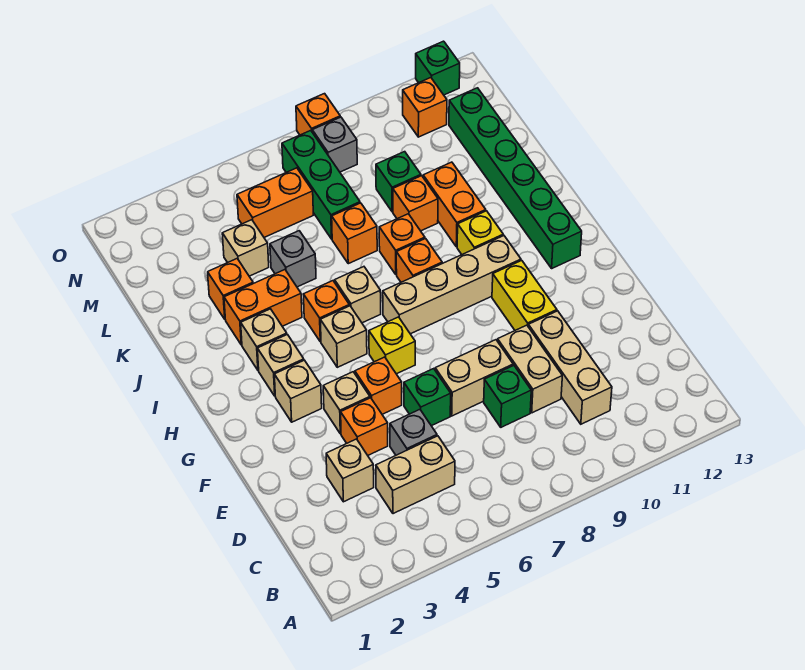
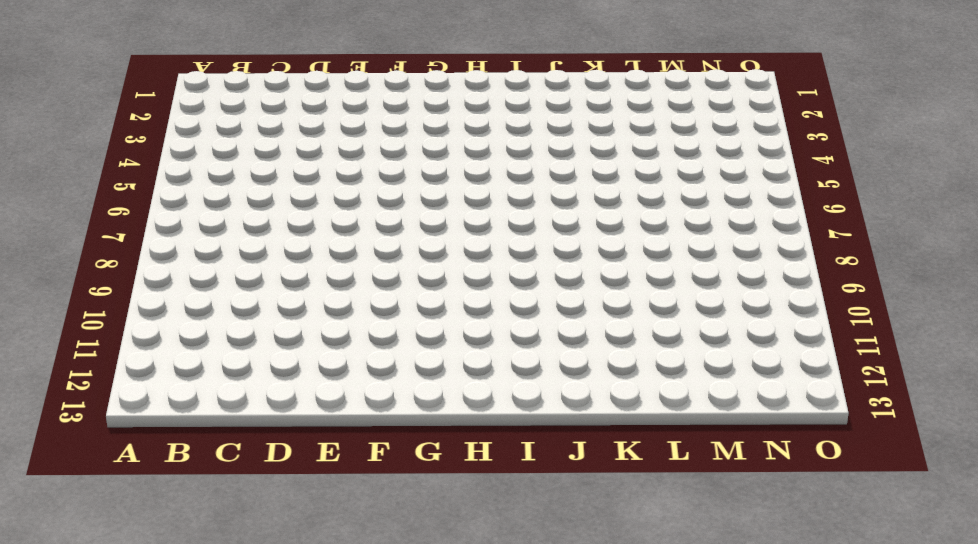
none -> tan 1x2 brick [376,436,455,514]
none -> tan 1x3 brick [528,311,612,424]
none -> tan 1x1 brick [326,439,374,502]
none -> grey 1x1 brick [390,410,437,455]

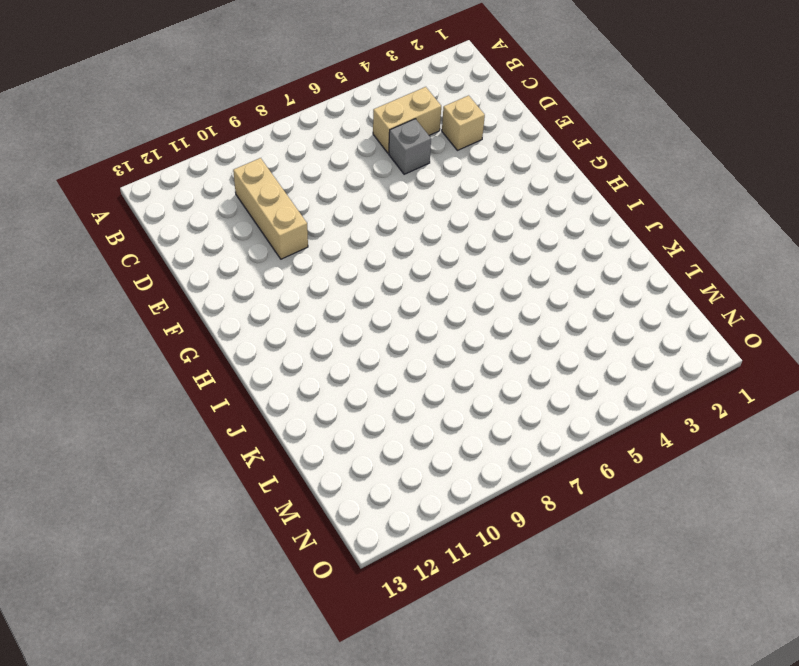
none -> green 1x1 brick [484,365,531,427]
none -> tan 1x2 brick [498,325,562,413]
none -> orange 1x1 brick [341,398,388,455]
none -> green 1x1 brick [404,369,451,426]

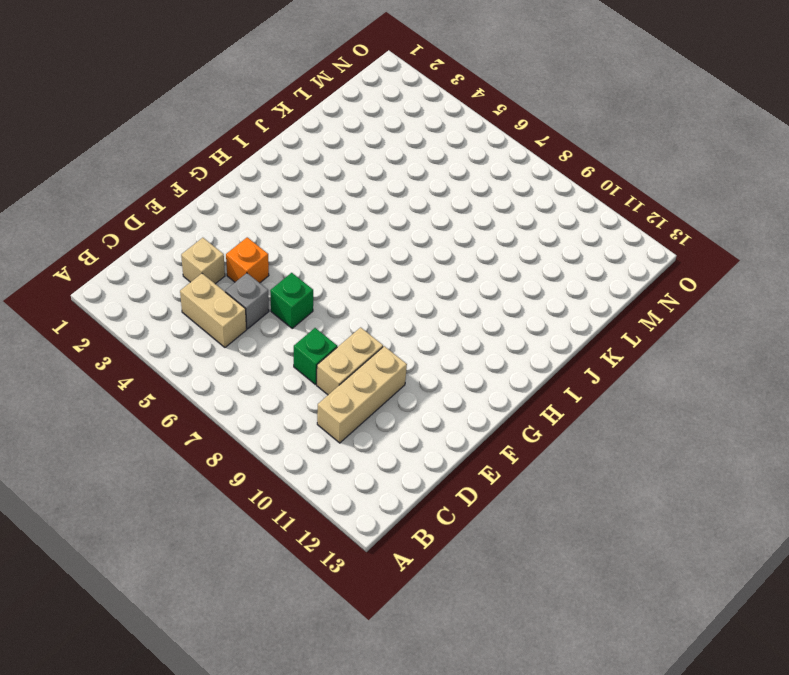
none -> tan 1x2 brick [435,340,513,416]
none -> tan 1x1 brick [323,372,370,434]
none -> orange 1x1 brick [355,357,402,414]
none -> yellow 1x2 brick [492,260,557,330]

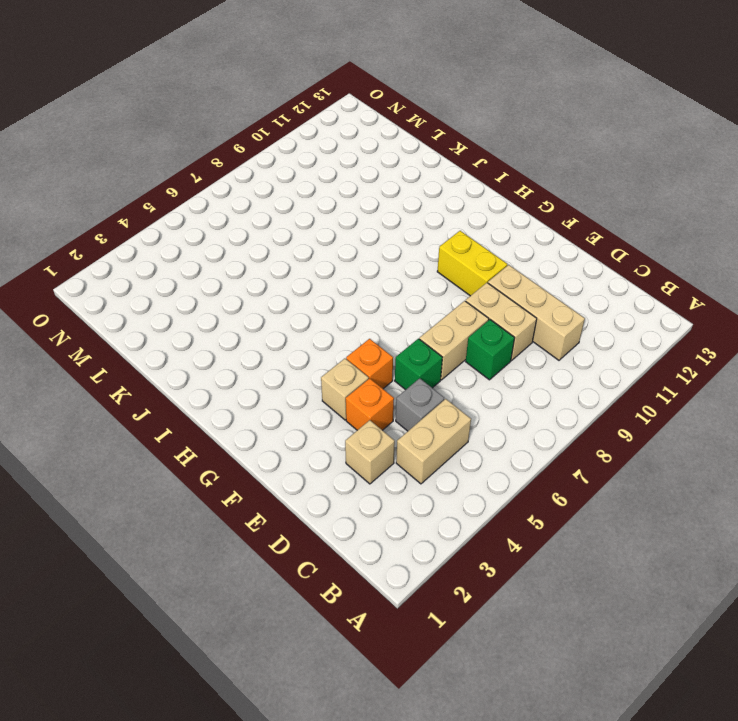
none -> tan 1x1 brick [274,360,322,422]
none -> yellow 1x1 brick [369,317,415,374]
none -> tan 1x1 brick [257,334,304,396]
none -> tan 1x1 brick [320,306,367,367]

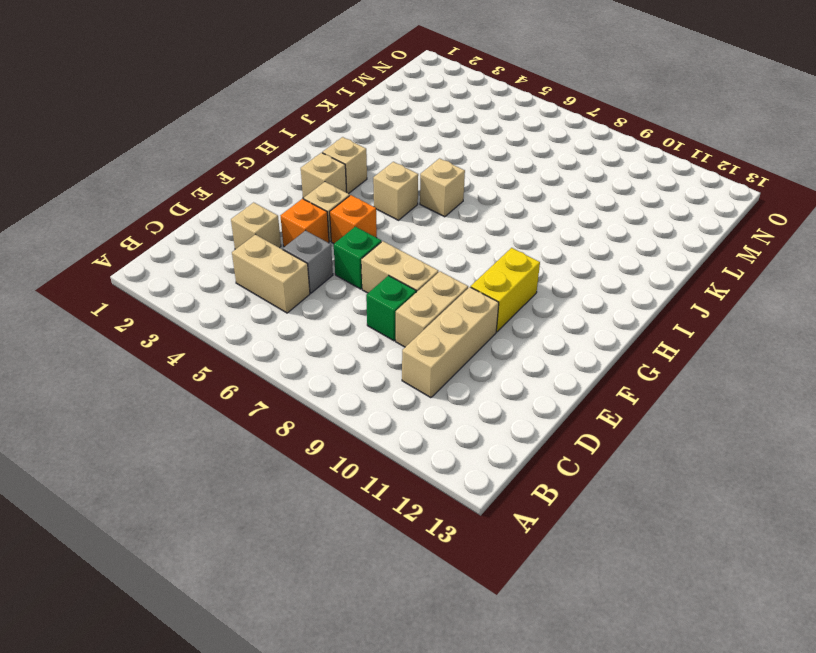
none -> yellow 1x1 brick [369,317,415,374]
none -> tan 1x4 brick [383,236,521,334]
none -> green 1x6 brick [449,88,582,268]
none -> tan 1x1 brick [241,309,287,370]

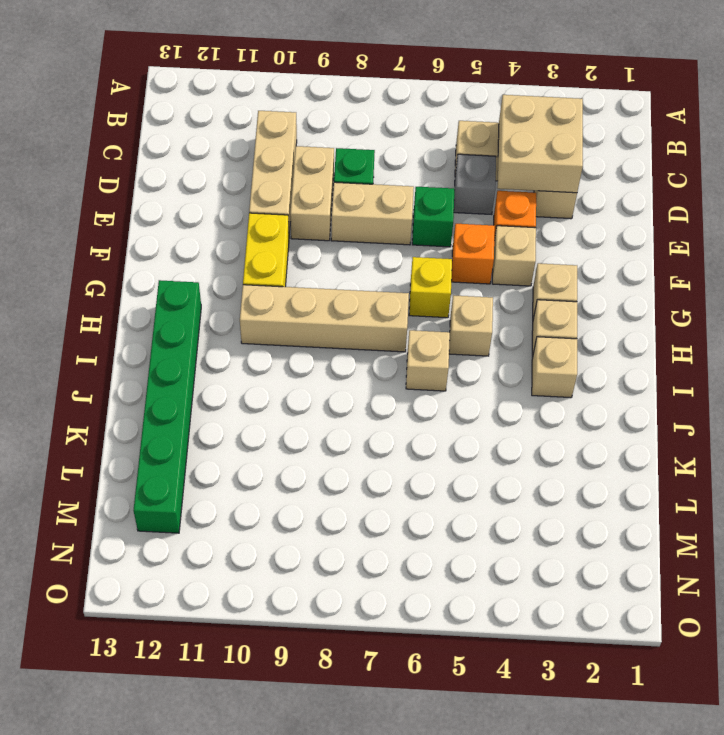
tan 2x2 brick [497,95,583,193] -> none
none -> orange 1x1 brick [303,281,349,342]
none -> orange 1x1 brick [396,239,442,282]
none -> yellow 1x1 brick [457,211,503,254]
none -> orange 1x2 brick [224,270,302,345]

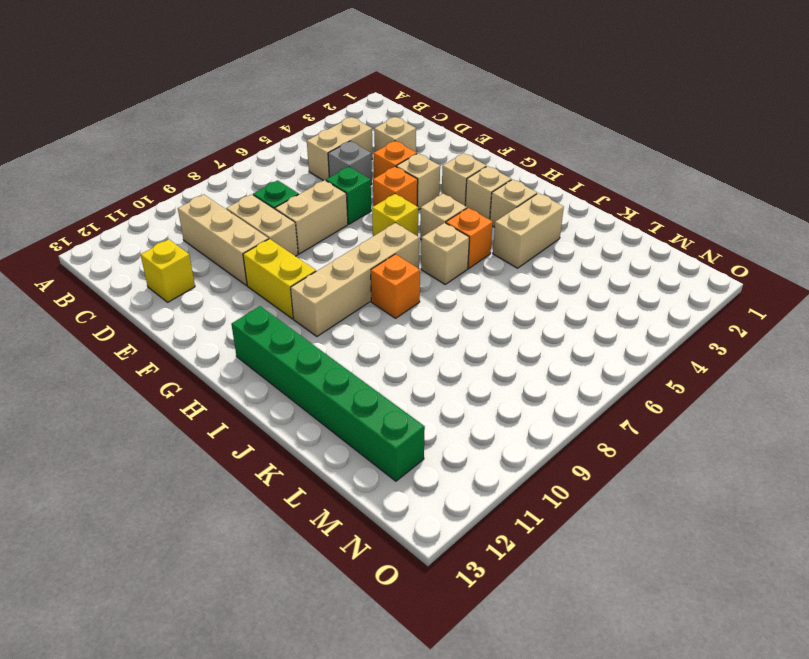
yellow 1x1 brick [141,239,195,302] -> yellow 1x1 brick moved to [457,211,503,254]
tan 1x2 brick [493,193,564,268] -> orange 1x2 brick [224,270,302,345]
none -> orange 1x1 brick [379,214,425,274]
none -> orange 1x2 brick [423,162,486,247]
none -> orange 1x1 brick [208,259,253,319]
none -> grey 1x1 brick [270,231,316,287]

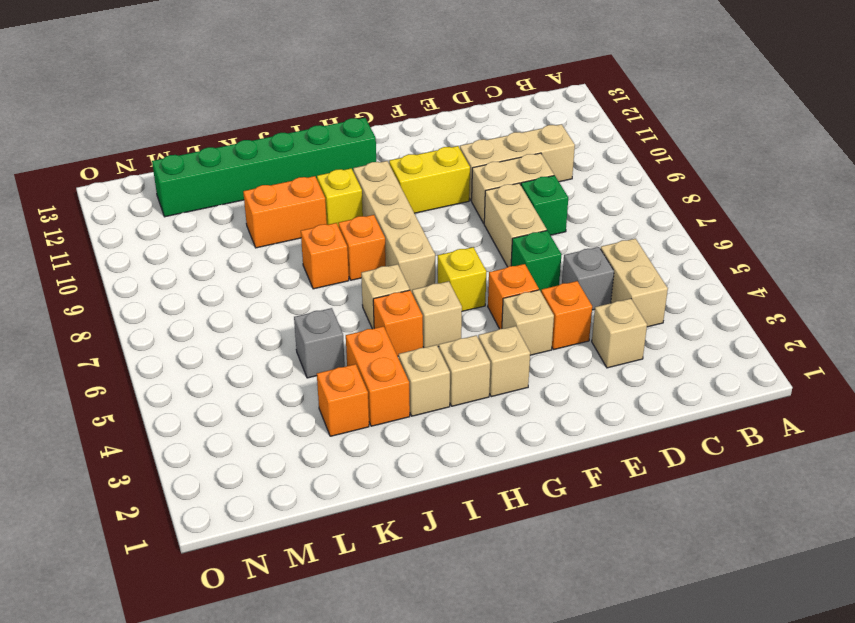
none -> orange 1x1 brick [332,203,377,264]
none -> orange 1x1 brick [393,176,438,231]
none -> tan 1x1 brick [222,220,269,276]
none -> green 1x3 brick [282,130,360,239]

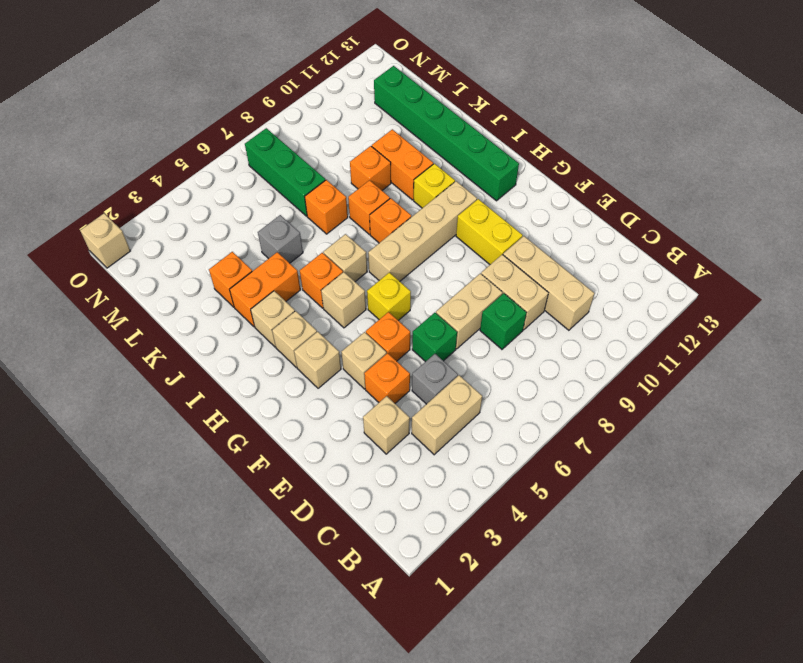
tan 1x1 brick [80,213,130,268] -> tan 1x1 brick moved to [222,220,269,276]
none -> green 1x1 brick [376,152,421,212]
none -> orange 1x2 brick [237,168,313,237]
none -> grey 1x1 brick [312,117,357,172]
none -> orange 1x1 brick [403,78,447,137]

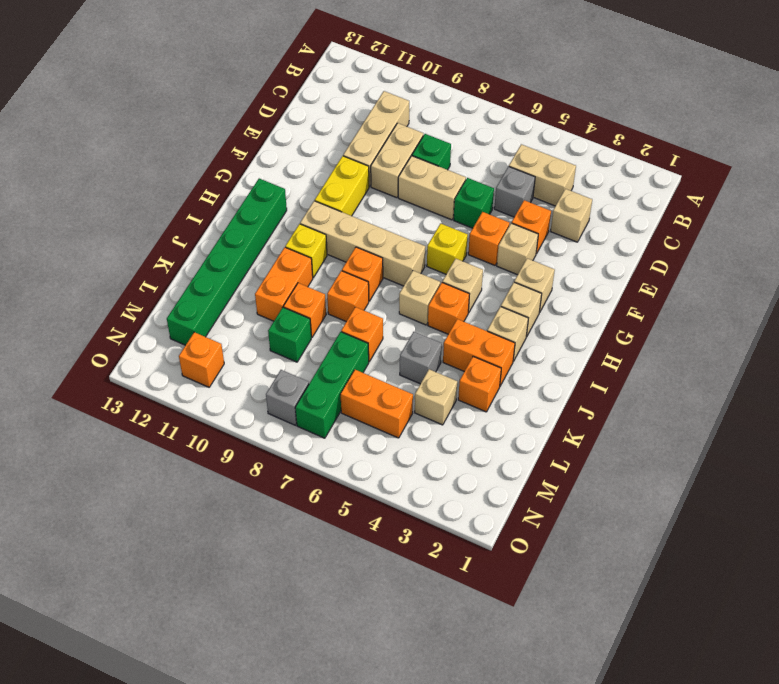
none -> orange 1x1 brick [296,94,340,135]
none -> green 1x1 brick [416,41,460,95]

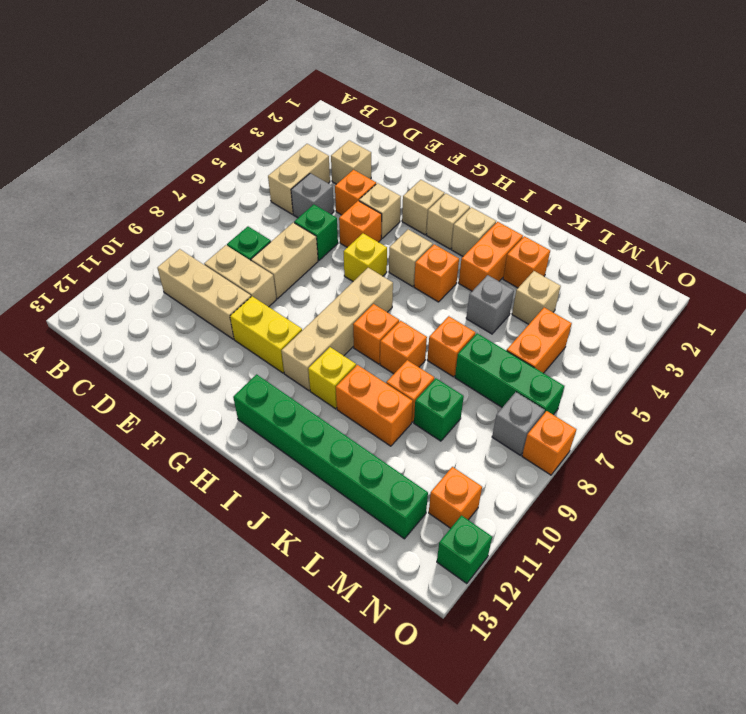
none -> tan 1x1 brick [335,267,381,323]

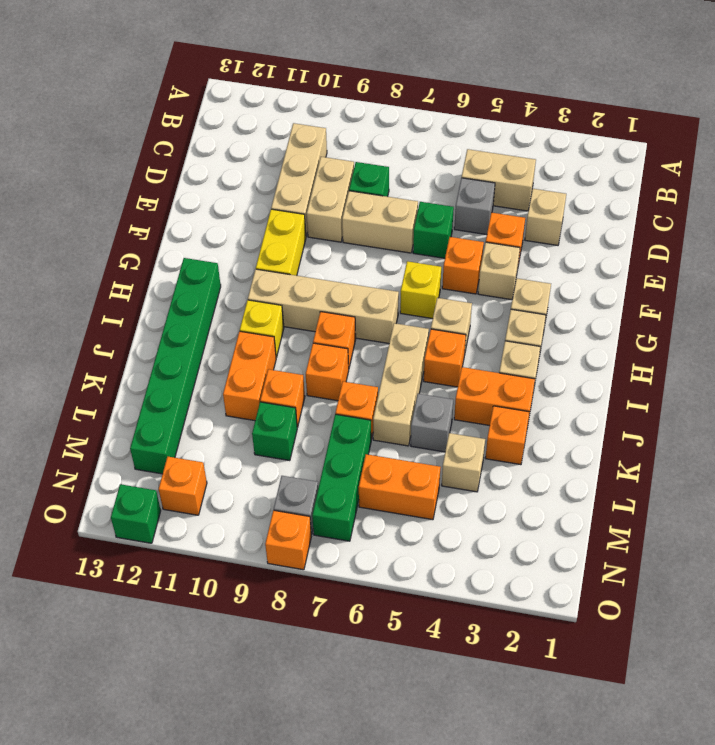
tan 1x3 brick [373,323,429,446] -> tan 1x1 brick [335,267,381,323]

